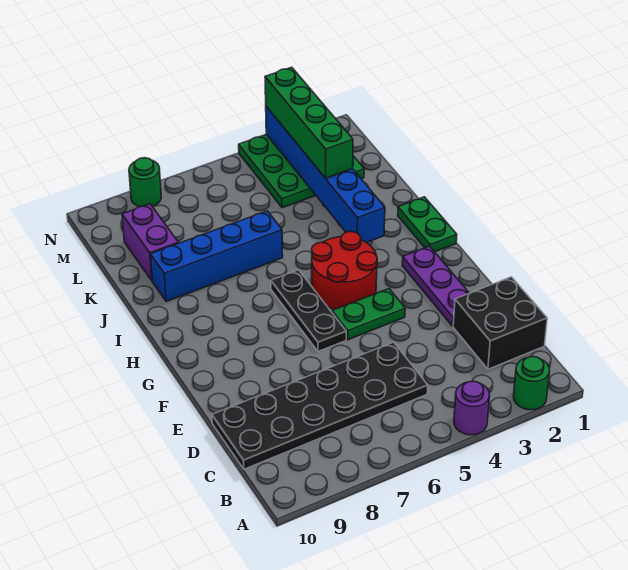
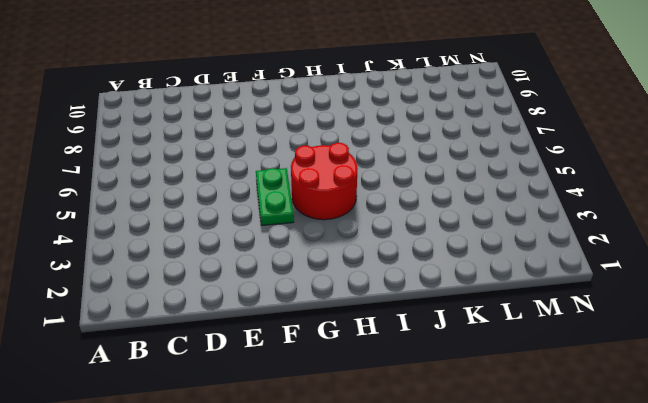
none -> green 1x1 round brick [513,357,550,410]
none -> purple 1x1 round brick [454,381,490,435]
none -> black 2x2 brick [453,277,547,369]

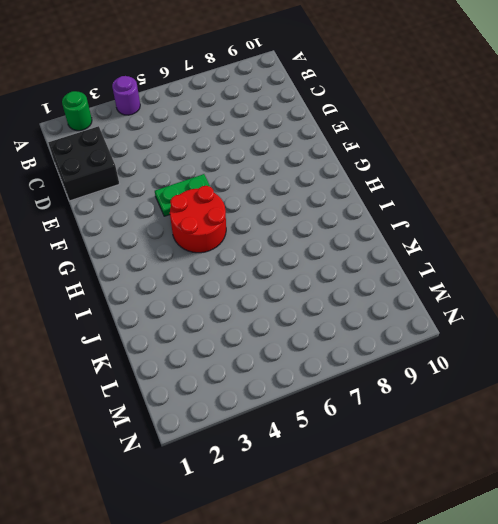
none -> black 2x6 plate [212,342,428,469]
none -> purple 1x3 plate [402,246,469,326]
none -> black 1x3 plate [271,270,346,351]

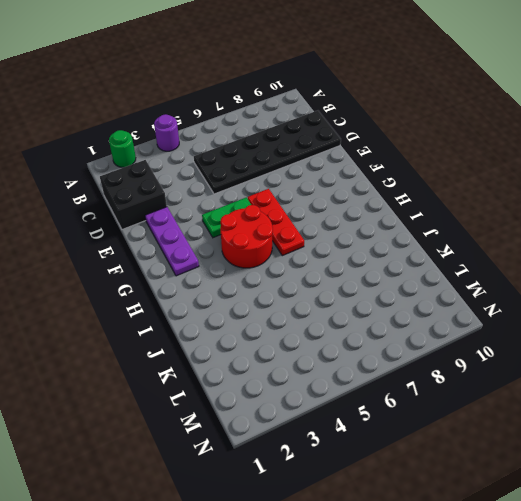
red 1x3 plate [248,189,304,256] -> black 1x3 plate [271,270,346,351]
none -> green 1x2 plate [398,197,457,252]
none -> blue 1x4 brick [151,211,283,301]
none -> purple 1x2 brick [122,204,178,281]

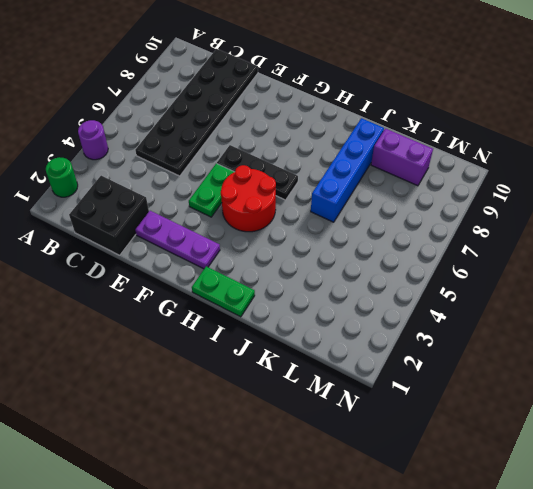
none -> green 3x3 plate [239,134,364,208]
none -> green 1x1 round brick [129,158,161,207]
none -> blue 1x6 brick [266,106,385,243]

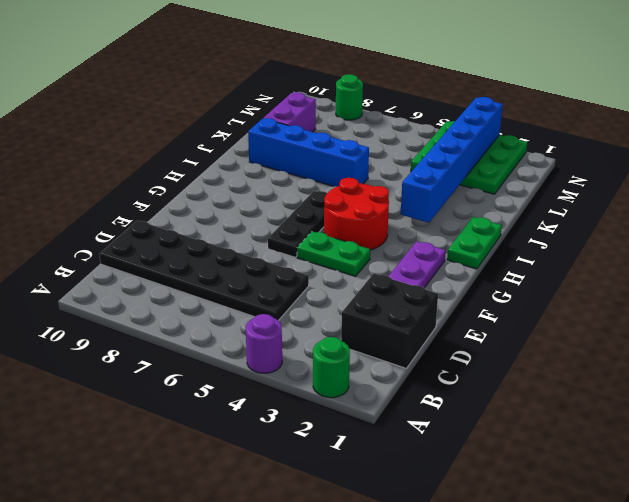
none -> green 1x4 brick [265,67,353,178]

